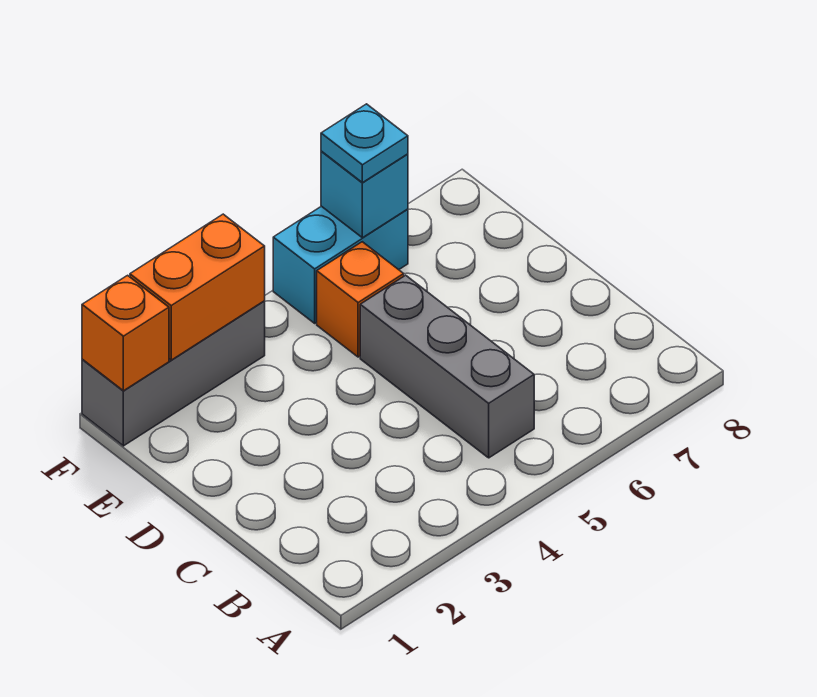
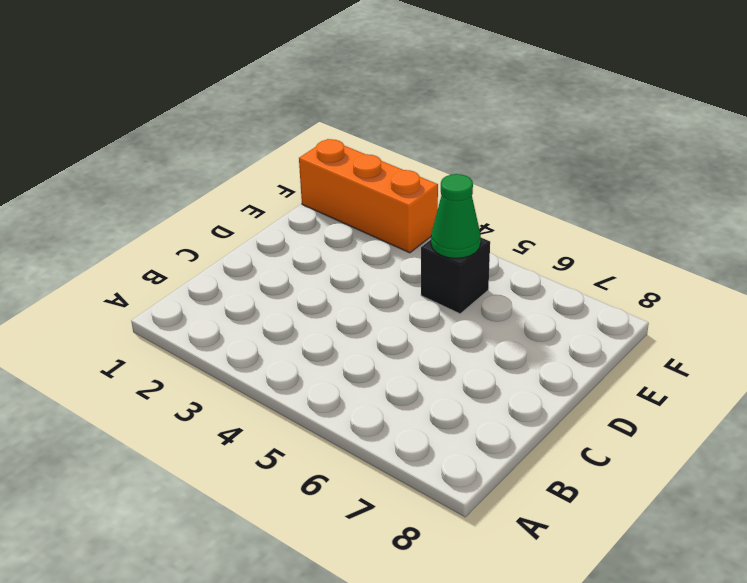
black 1x1 brick [421,238,490,314] -> orange 1x1 brick [317,242,404,357]
green 1x1 cone [431,174,481,258] -> none
orange 1x3 brick [299,139,438,253] -> grey 1x3 brick [82,301,265,446]
none -> grey 1x3 brick [360,275,534,458]
none -> cyan 1x2 brick [273,206,408,323]

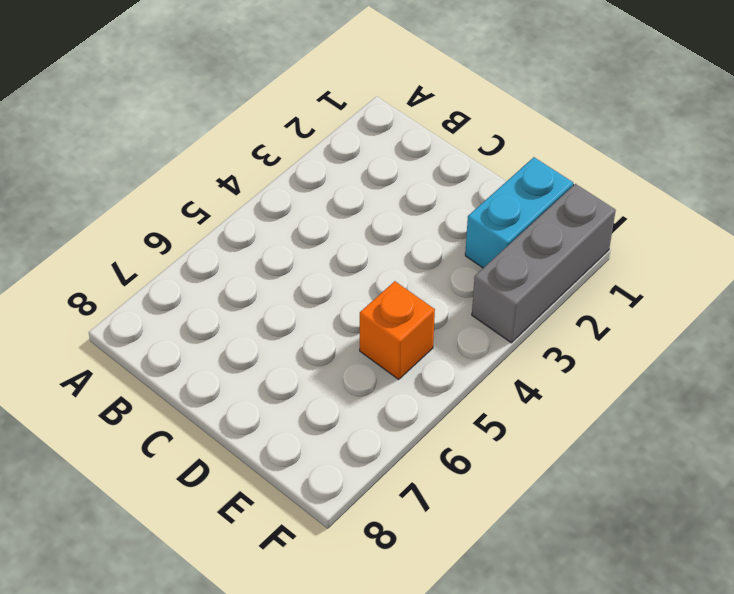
cyan 1x2 brick [465,157,573,268] -> cyan 1x2 brick moved to [273,206,408,323]
none -> grey 1x3 brick [360,275,534,458]
none -> orange 1x1 brick [82,275,169,391]

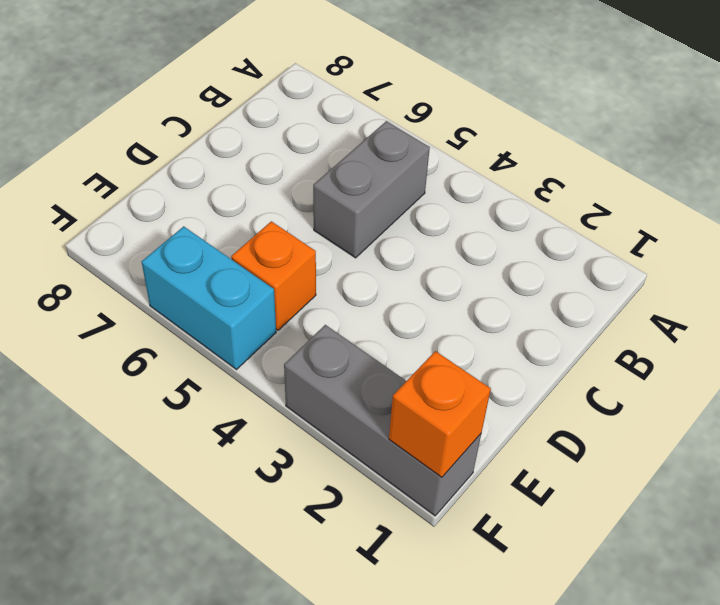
grey 1x2 brick [313,121,430,258] -> grey 1x3 brick [360,275,534,458]
none -> orange 1x2 brick [130,214,265,360]
none -> cyan 1x1 brick [321,151,408,238]

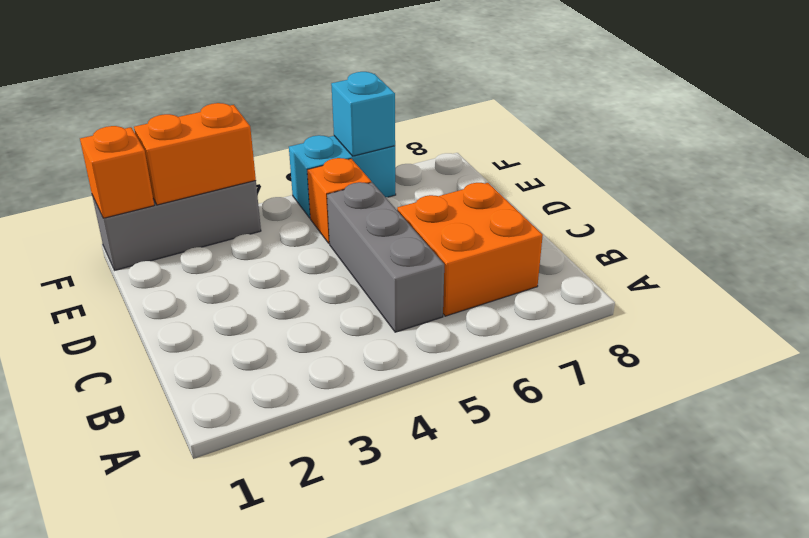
orange 2x2 brick [397,183,543,316] -> none
none -> cyan 1x1 plate [321,104,408,183]

